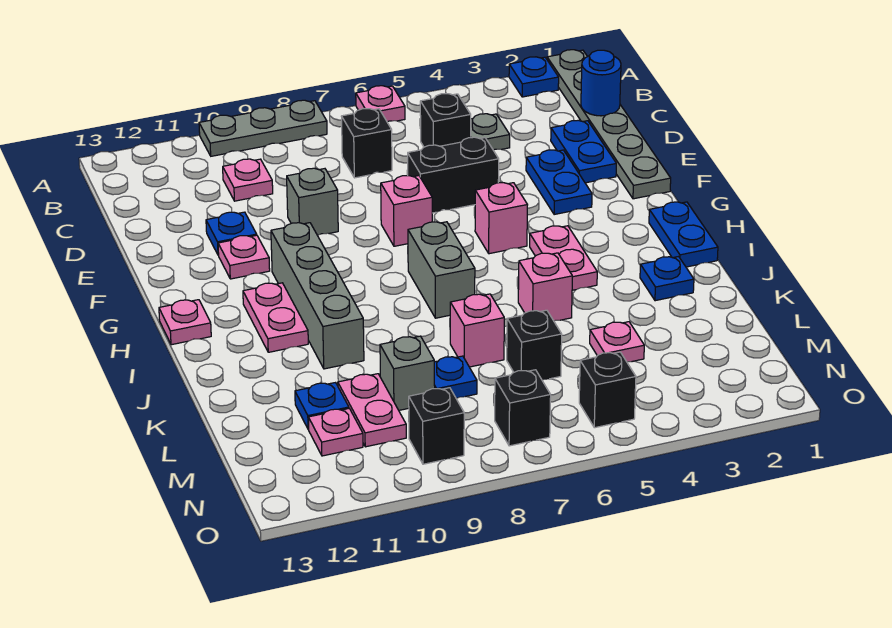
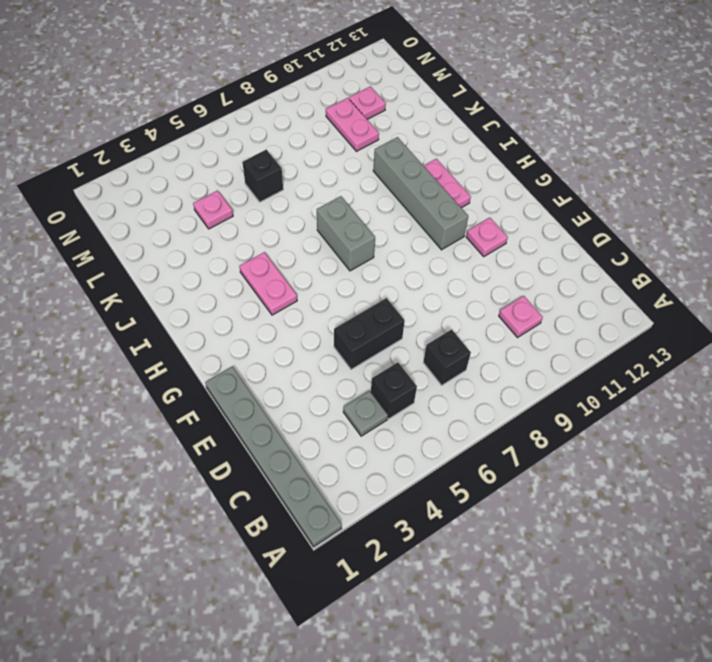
none -> blue 1x1 plate [509,57,559,97]
none -> pink 1x1 plate [356,86,405,122]
none -> grey 1x3 plate [199,100,327,156]
none -> blue 1x2 plate [551,120,616,183]

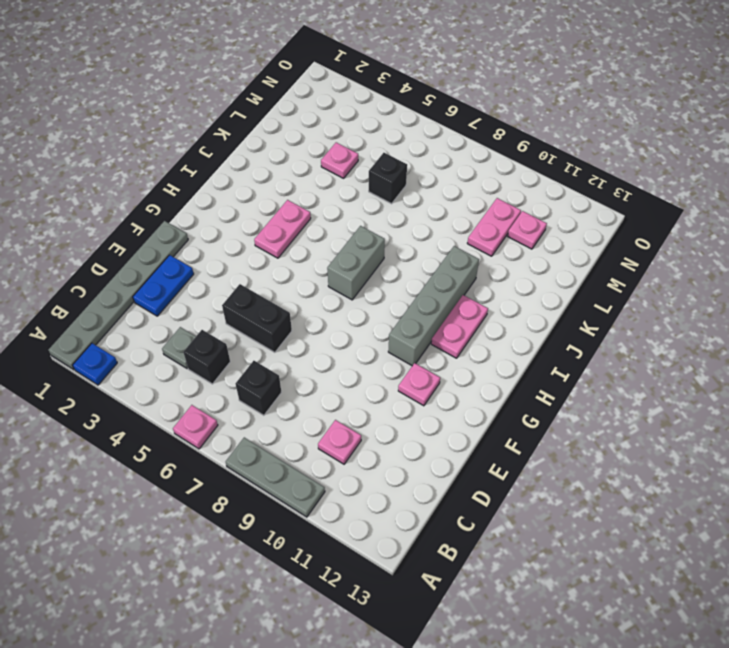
none -> blue 1x2 plate [526,150,592,215]
none -> grey 1x1 brick [287,168,338,235]
none -> blue 1x1 plate [206,212,257,255]
none -> pink 1x1 brick [381,175,432,246]

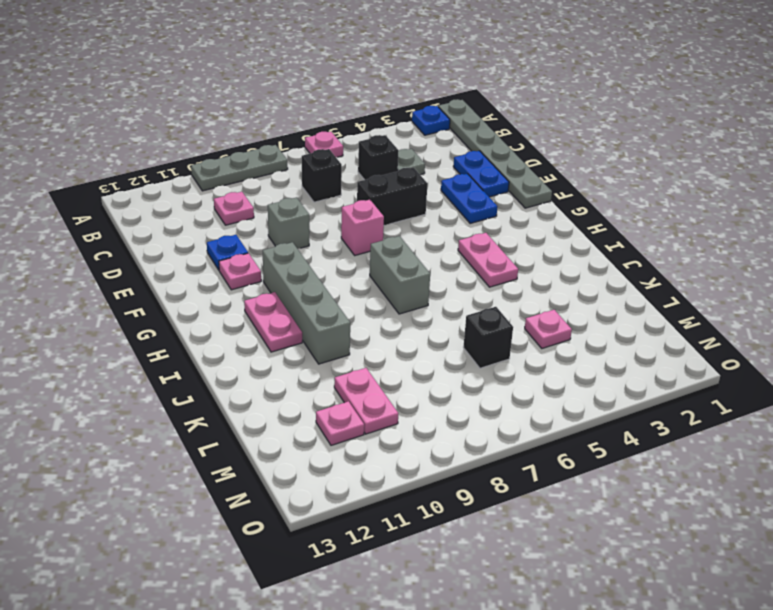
none -> pink 1x1 brick [475,183,527,254]
none -> blue 1x2 plate [649,202,718,267]
none -> pink 1x1 plate [159,300,211,345]
none -> blue 1x1 plate [640,257,694,301]

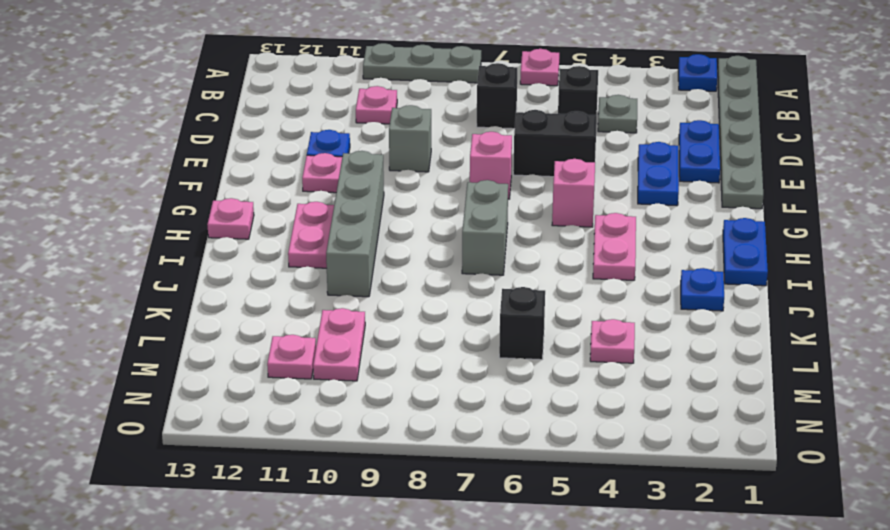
none -> pink 1x1 brick [518,253,572,321]
none -> pink 1x1 brick [450,294,504,367]
none -> blue 1x1 plate [434,356,477,398]
none -> grey 1x1 brick [380,336,435,410]

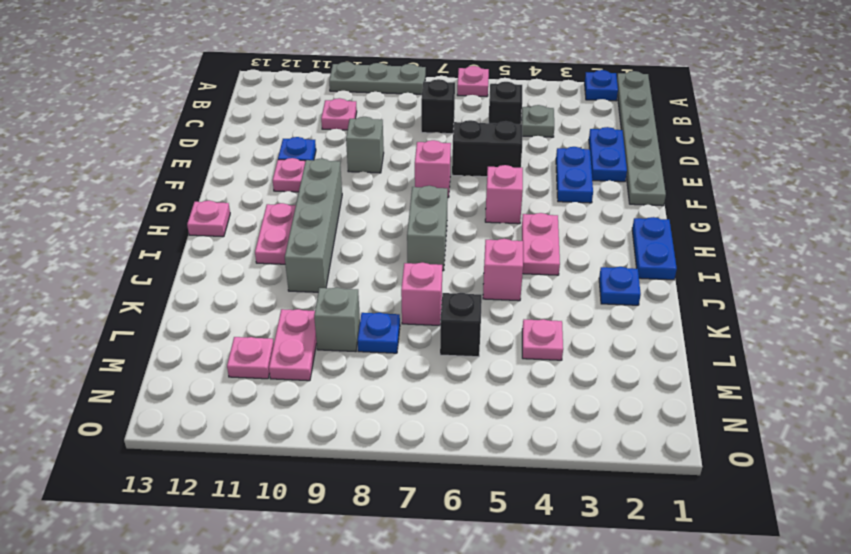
none -> blue 1x1 plate [295,383,349,429]
none -> black 1x1 brick [579,352,636,428]
none -> black 1x1 brick [495,370,551,446]
none -> black 1x1 brick [409,388,464,464]

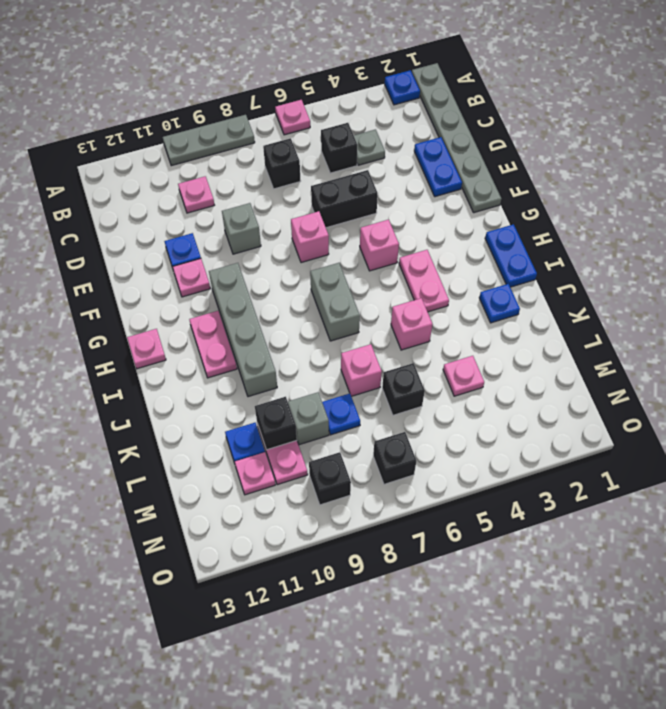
black 1x1 brick [255,397,297,450] -> black 1x1 brick moved to [579,352,636,428]
none -> blue 1x2 plate [526,150,592,215]
none -> blue 1x1 round brick [581,50,621,116]

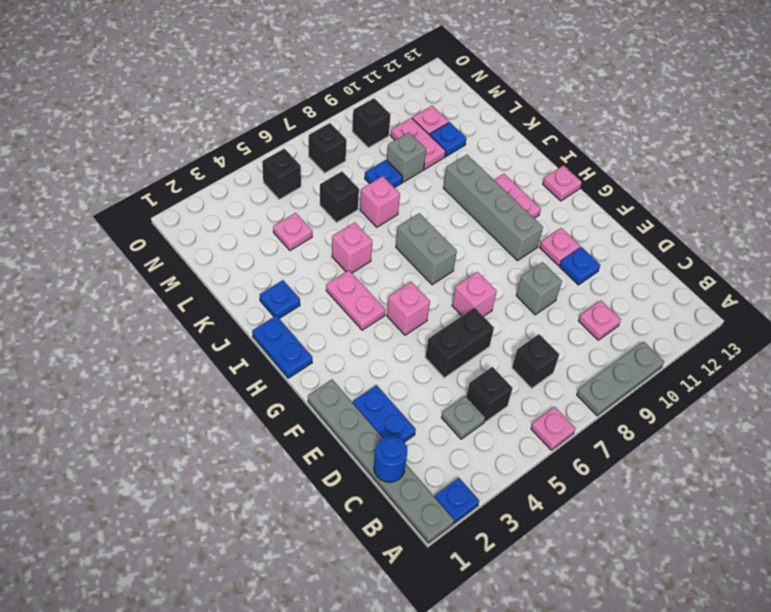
none -> blue 1x2 plate [526,150,592,215]

